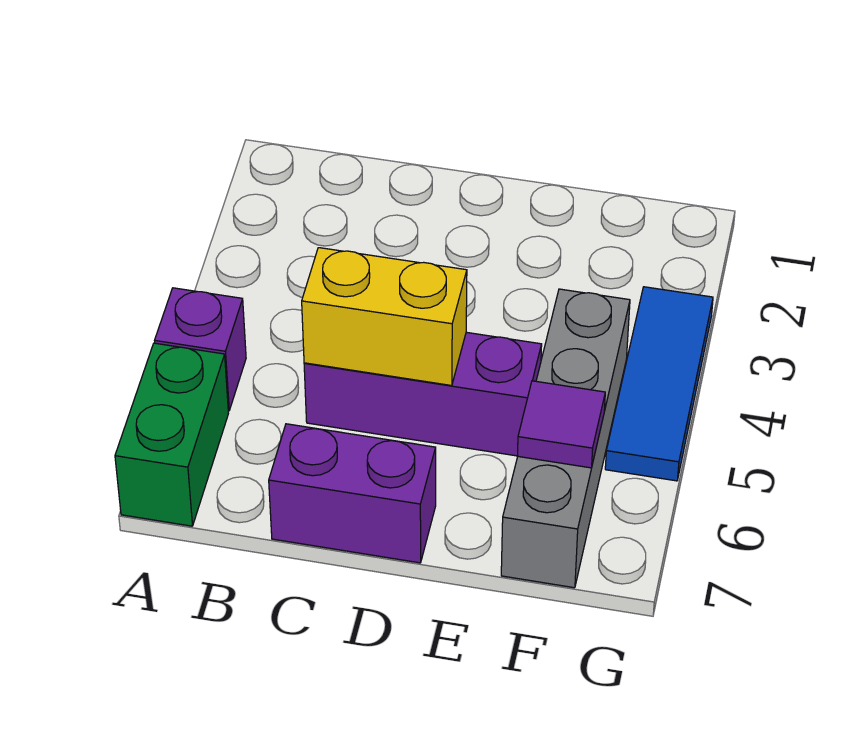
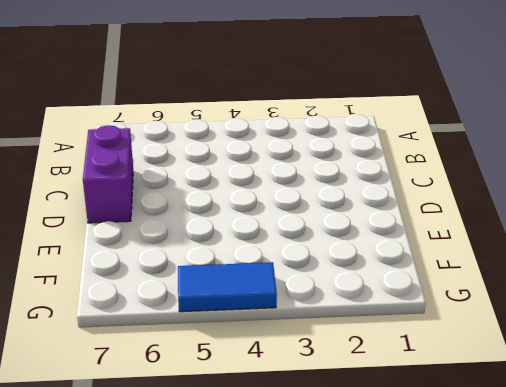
blue 1x2 tile [178,262,277,312] -> blue 1x3 tile [605,287,713,481]
none -> purple 1x1 brick [155,288,246,411]
none -> green 1x2 brick [115,343,228,526]

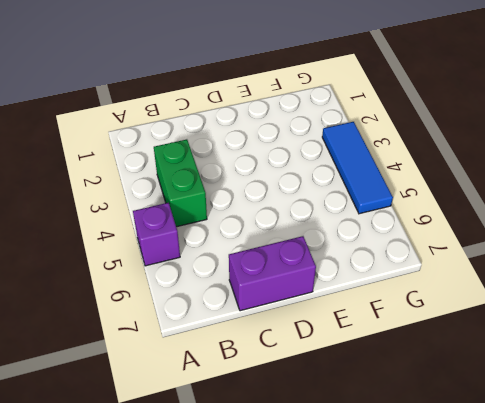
green 1x2 brick [154,139,207,227] -> green 1x2 brick moved to [115,343,228,526]
none -> purple 1x3 brick [304,332,542,456]
none -> grey 1x4 brick [501,289,630,588]

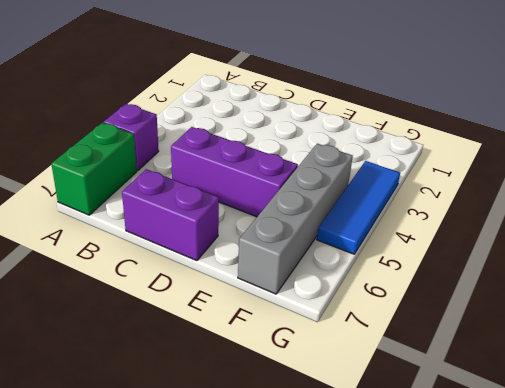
none -> yellow 1x2 brick [302,248,467,386]
none -> purple 1x1 tile [518,381,605,468]

